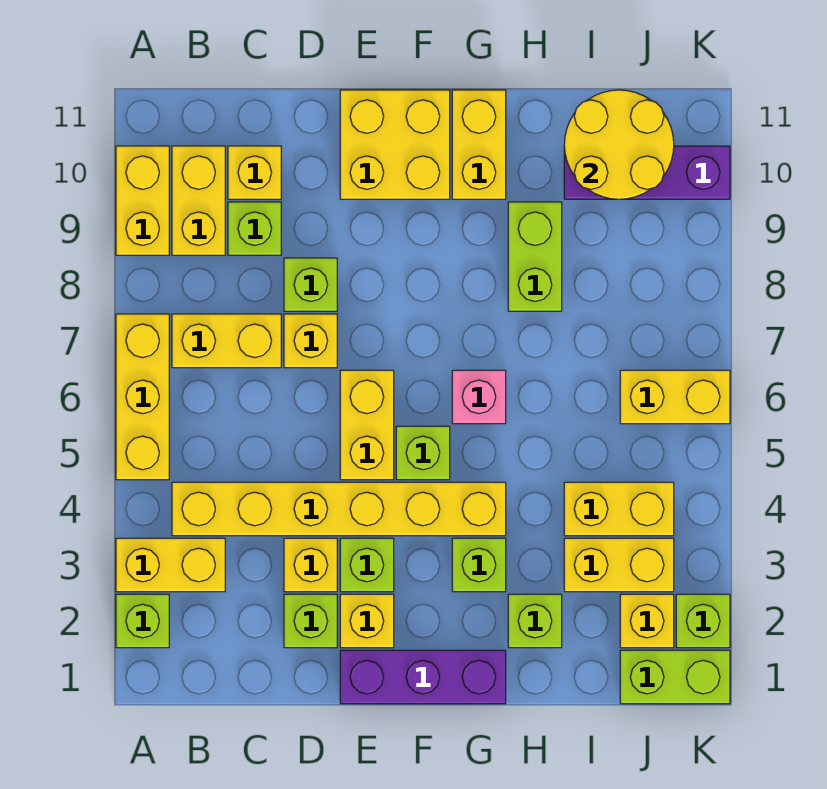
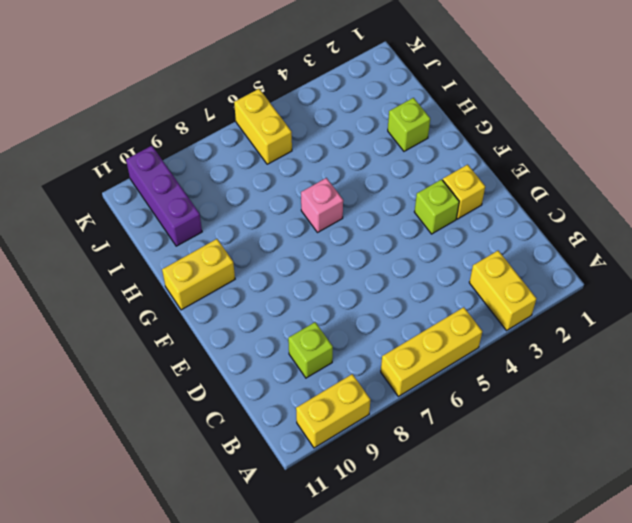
none -> lime 1x1 brick [116,594,169,648]
none -> yellow 1x6 brick [172,482,506,536]
none -> yellow 1x2 brick [172,314,281,368]
none -> yellow 1x2 brick [172,146,225,255]

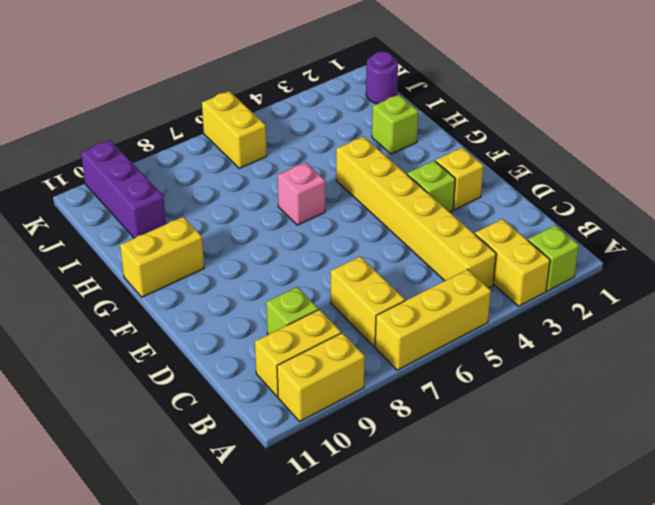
purple 1x1 round brick [366,52,398,104] -> lime 1x2 brick [620,650,730,704]
none -> yellow 1x1 brick [228,146,281,199]
none -> lime 1x1 brick [284,594,337,648]
none -> yellow 1x1 brick [284,538,337,592]
none -> yellow 1x1 brick [284,314,337,368]

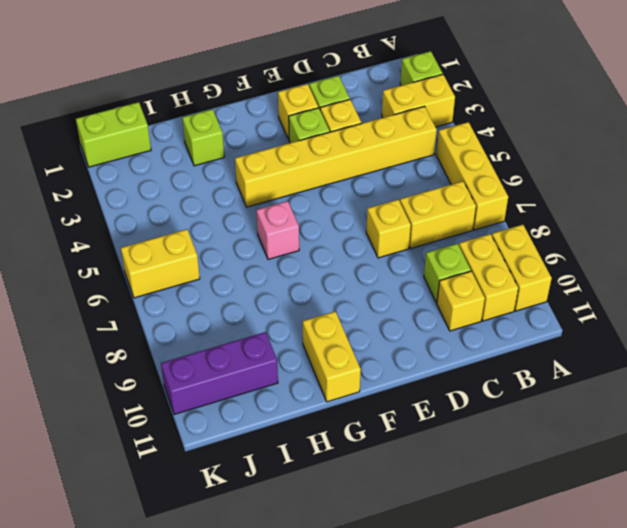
none -> lime 1x1 brick [284,258,337,311]
none -> purple 1x3 brick [340,650,506,704]
none -> yellow 1x2 brick [340,370,394,480]
none -> yellow 2x2 brick [340,90,450,199]

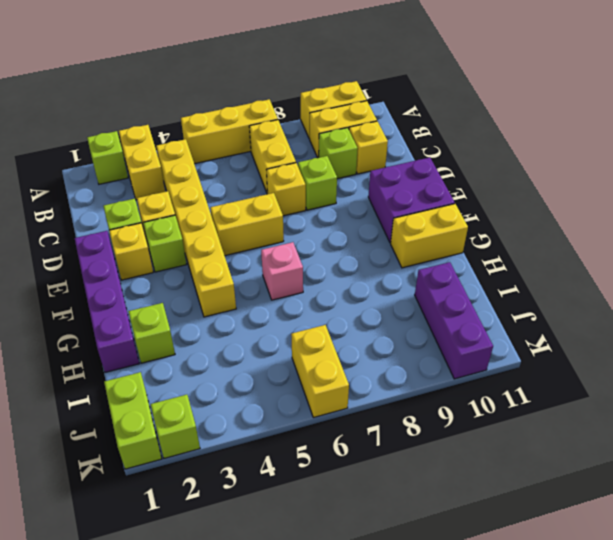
purple 1x4 brick [75,231,139,372] -> purple 1x3 brick [340,650,506,704]
purple 2x2 brick [368,157,455,243] -> yellow 2x2 brick [340,90,450,199]
none -> lime 1x1 brick [396,426,450,480]
none -> lime 1x1 brick [452,538,506,592]
none -> lime 1x2 brick [508,202,562,311]
none -> yellow 1x2 brick [564,538,674,592]

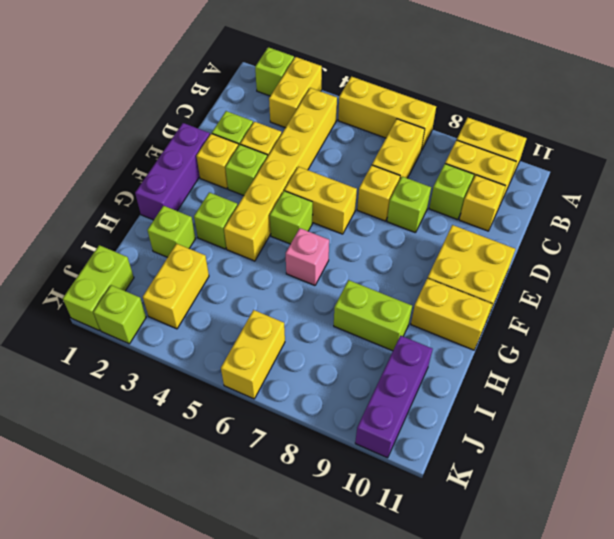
none -> yellow 1x2 brick [564,482,674,536]
none -> yellow 1x1 brick [620,594,674,648]
none -> yellow 2x2 round brick [564,90,674,199]

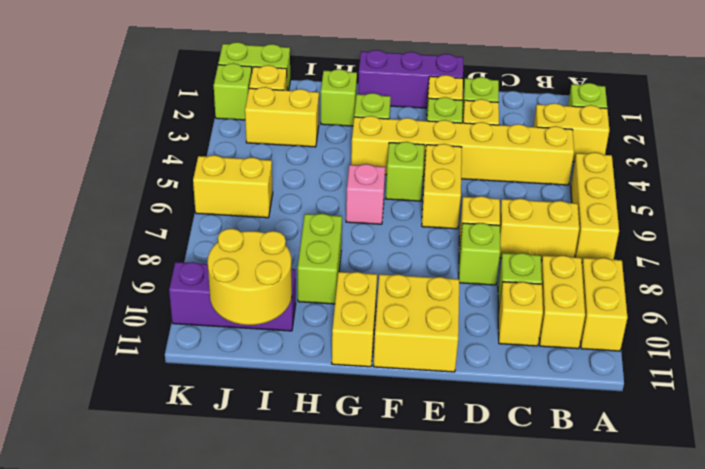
none -> yellow 1x2 brick [564,482,674,536]

